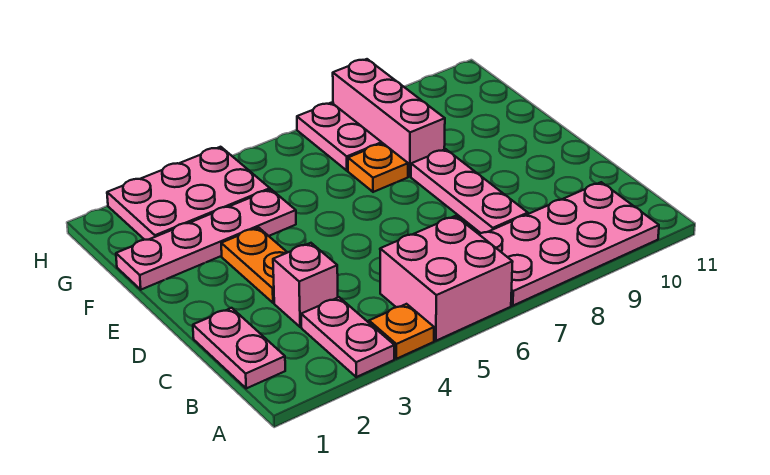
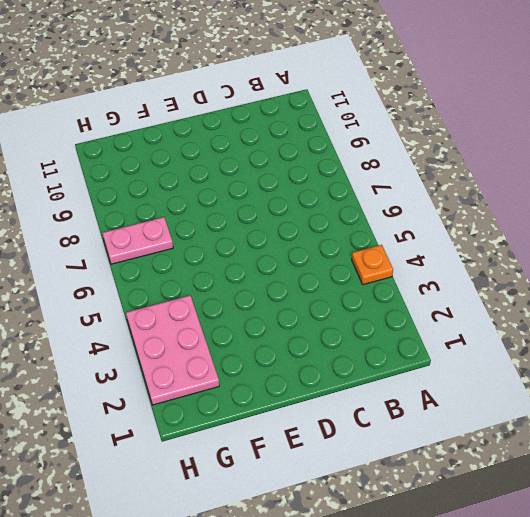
none -> pink 1x2 plate [301,297,394,377]
none -> pink 2x2 brick [380,216,513,341]
none -> pink 2x4 plate [479,182,659,306]

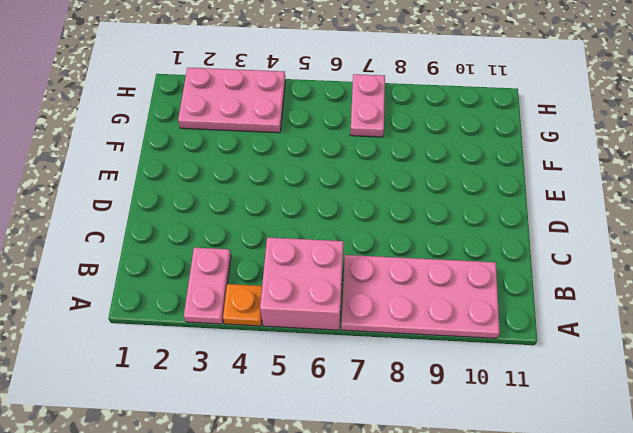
none -> pink 1x2 plate [193,308,285,388]
none -> pink 1x1 brick [273,243,338,327]
none -> pink 1x3 plate [411,149,528,233]

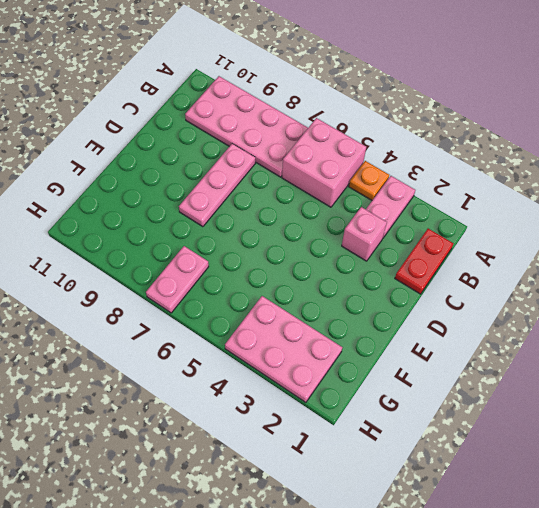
red 1x2 plate [395,229,454,294] -> pink 1x2 plate [193,308,285,388]
none -> orange 1x2 plate [221,227,288,303]
none -> pink 1x4 plate [116,189,296,290]
none -> orange 1x1 plate [348,143,408,192]

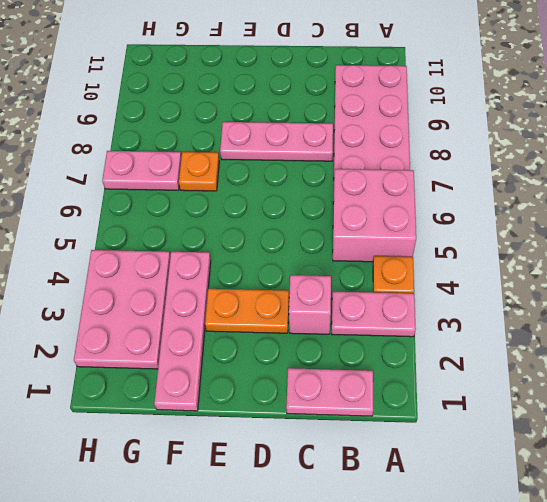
none -> pink 1x3 brick [333,59,445,176]

